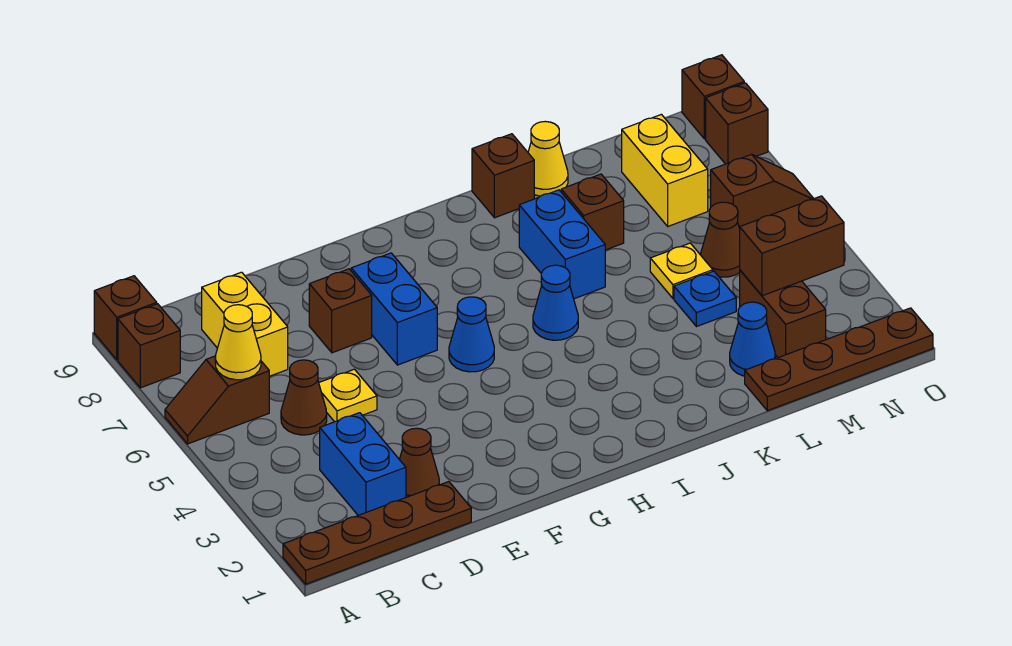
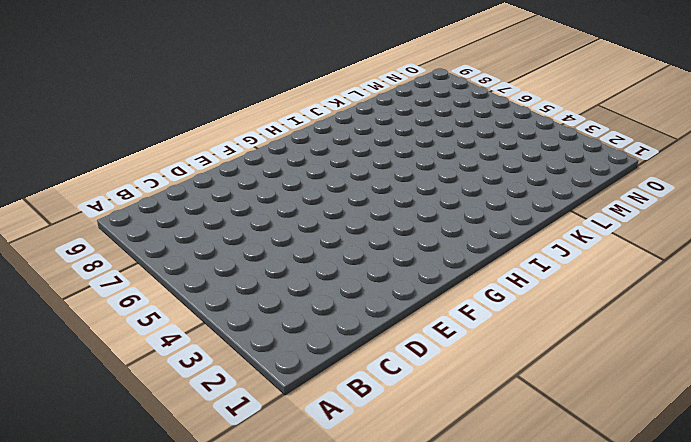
none -> brown 1x4 plate [283,482,471,584]
none -> brown 1x2 slope [165,356,269,444]
none -> brown 1x1 brick [118,304,180,388]

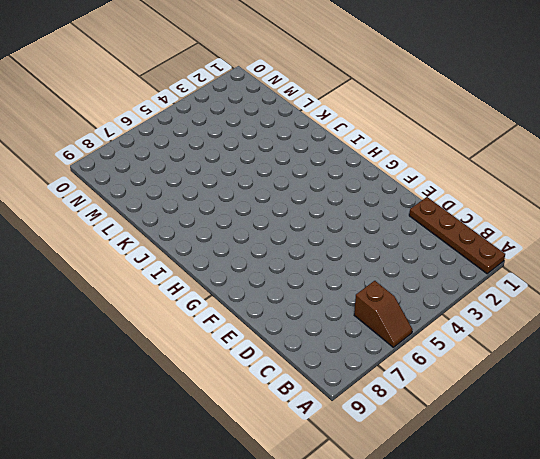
none -> brown 1x1 brick [118,304,180,388]
none -> brown 1x1 brick [94,276,157,360]
none -> blue 1x2 brick [320,413,406,515]

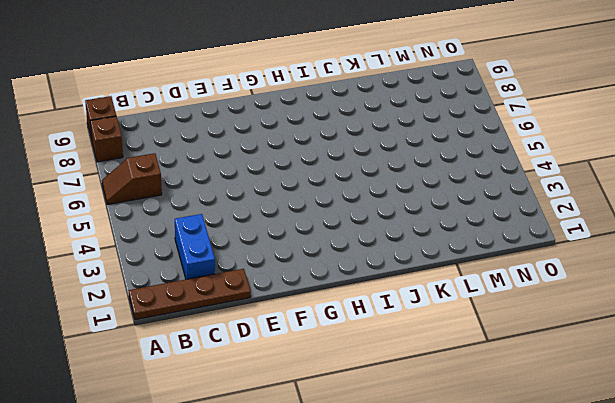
none -> brown 1x1 cone [281,360,327,435]
none -> yellow 1x2 brick [202,272,288,376]
none -> brown 1x1 cone [399,428,439,497]

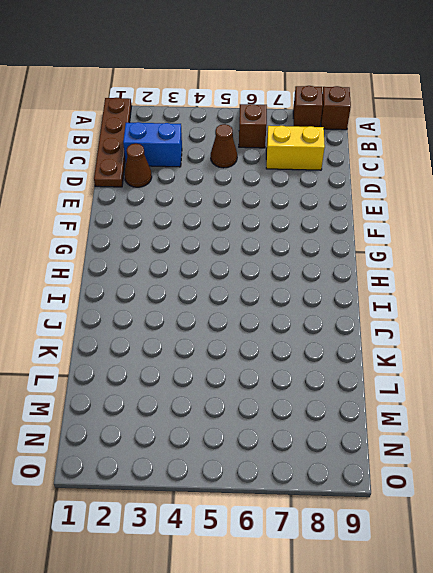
none -> yellow 1x1 plate [319,369,377,422]
none -> brown 1x1 brick [309,269,372,353]
none -> blue 1x2 brick [351,253,437,365]

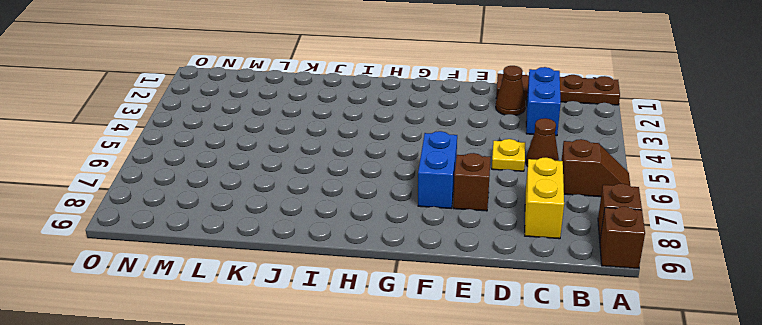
none -> blue 1x1 cone [449,297,494,372]
none -> blue 1x1 cone [533,265,578,340]
none -> blue 1x2 brick [519,190,605,299]

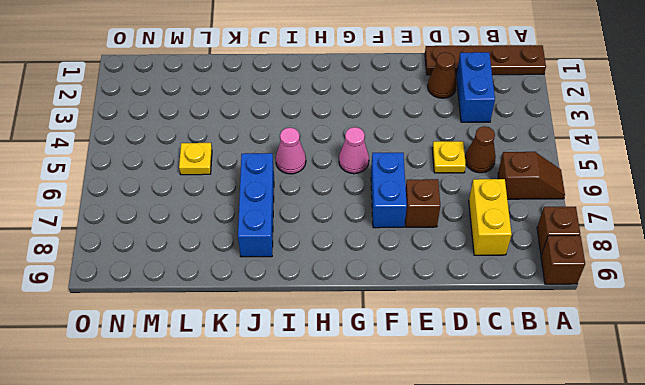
pink 1x1 cone [339,127,369,174] -> blue 1x1 cone [449,297,494,372]
pink 1x1 cone [276,128,306,174] -> blue 1x1 cone [533,265,578,340]
blue 1x3 brick [238,153,274,257] -> blue 1x2 brick [519,190,605,299]
none -> brown 1x1 brick [472,134,534,218]
none -> brown 1x1 brick [561,174,624,250]
none -> yellow 1x1 cone [528,121,568,196]

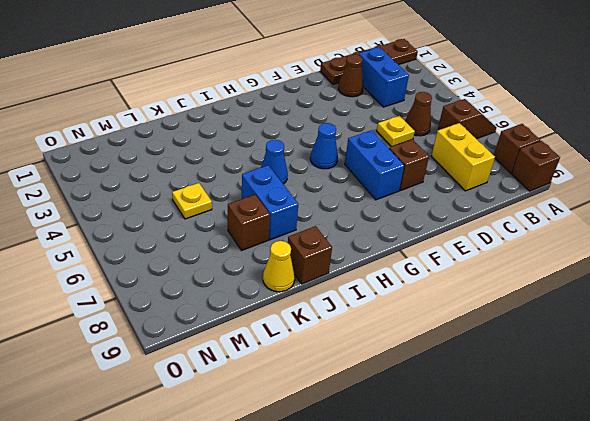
none -> brown 1x4 plate [745,308,933,411]
none -> blue 1x1 cone [730,302,775,376]
none -> blue 1x1 plate [674,271,736,327]

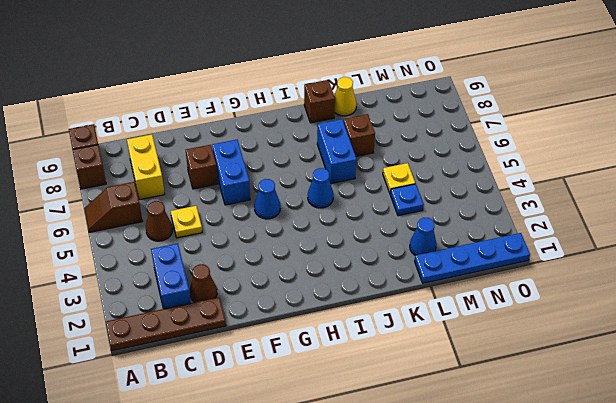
blue 1x4 plate [414,233,530,283] -> brown 1x4 plate [745,308,933,411]
none -> brown 1x2 brick [740,270,826,358]
none -> brown 1x1 cone [701,202,740,277]
none -> yellow 1x2 brick [622,114,708,226]

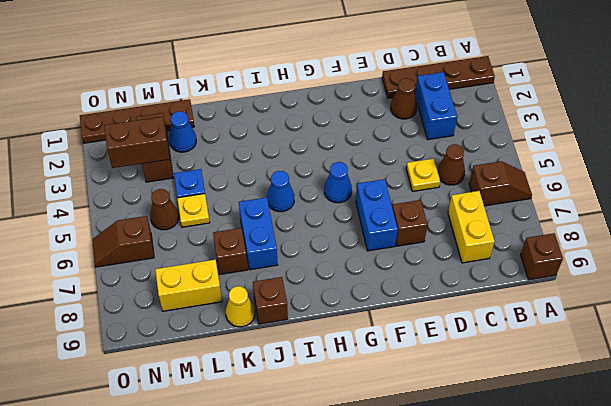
yellow 1x2 brick [155,260,222,311] -> yellow 1x2 brick turned to [622,114,708,226]
none -> brown 1x1 brick [118,304,180,388]
none -> brown 1x1 brick [706,83,768,164]
none -> brown 1x1 brick [682,55,744,139]

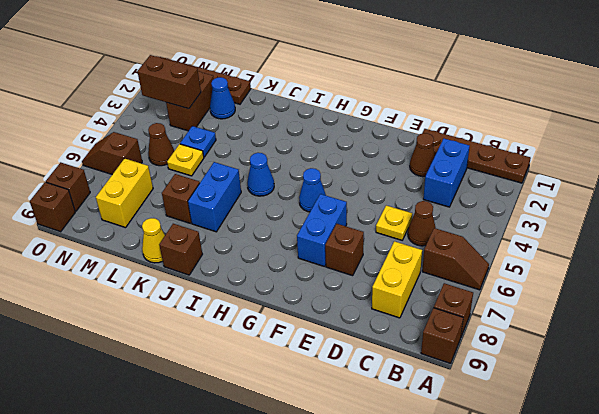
none -> yellow 1x1 cone [215,305,261,380]

